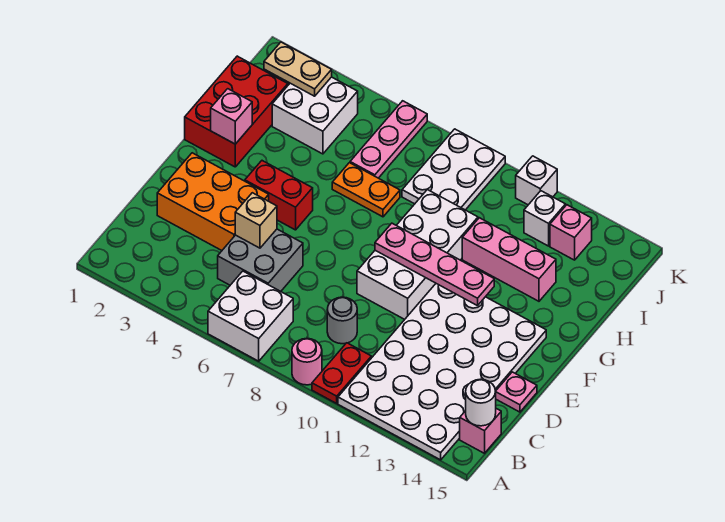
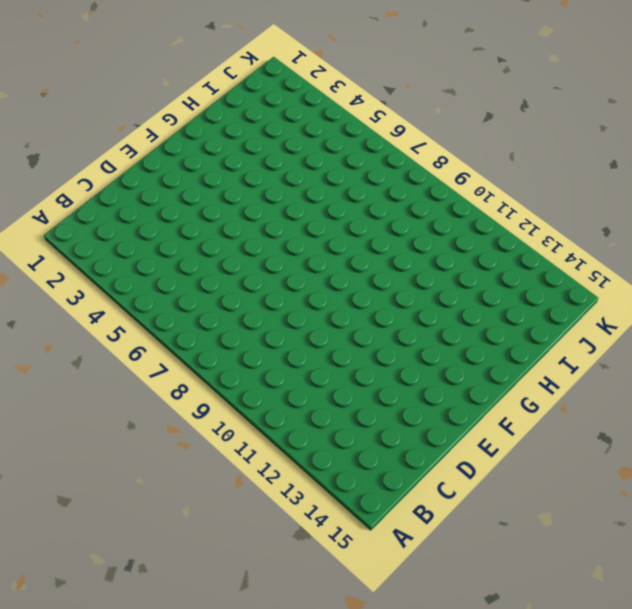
none -> white 2x2 brick [208,271,293,361]
none -> pink 1x1 round brick [292,338,322,385]
none -> red 1x2 plate [312,343,371,403]

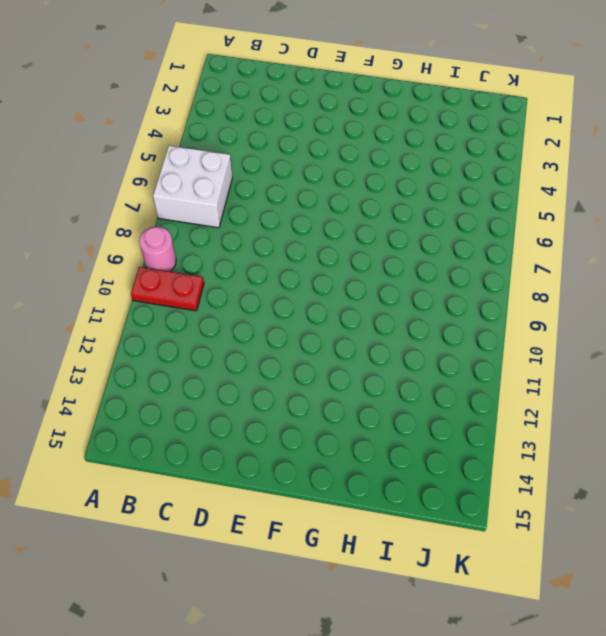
none -> white 4x6 plate [338,284,546,460]
none -> pink 1x1 brick [460,409,501,453]
none -> grey 2x2 brick [218,229,303,291]

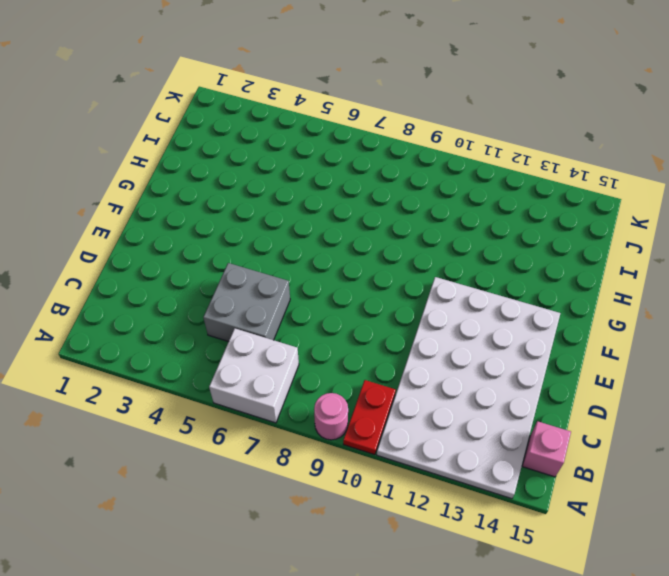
none -> grey 1x1 round brick [327,297,357,344]
none -> orange 2x3 brick [157,153,269,250]
none -> pink 1x1 plate [496,372,537,412]

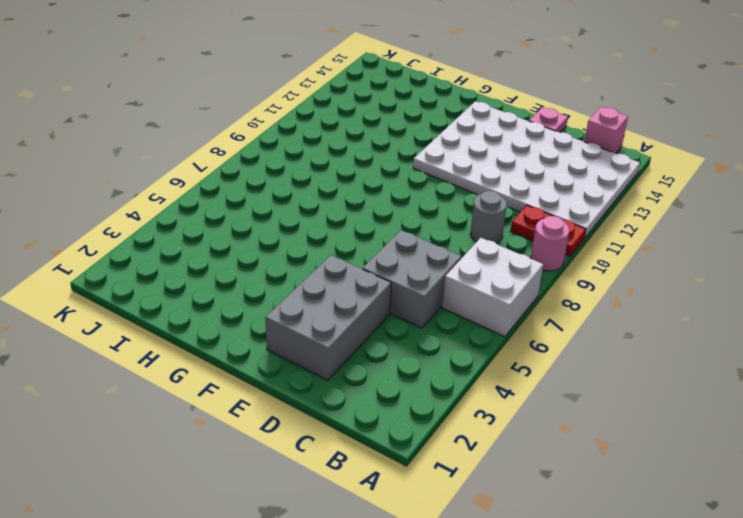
grey 2x3 brick [265,255,391,380] -> orange 2x3 brick [157,153,269,250]
none -> white 2x4 brick [357,190,478,319]
none -> red 1x2 brick [245,161,313,230]
none -> red 2x3 brick [185,56,288,167]

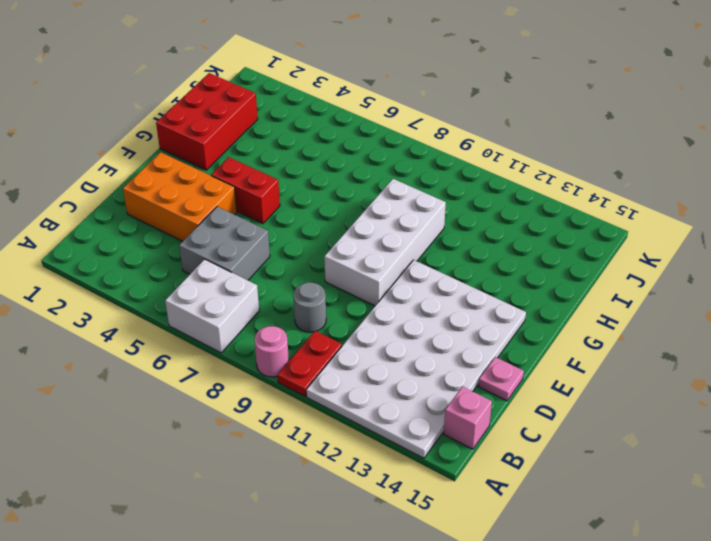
none -> orange 1x2 plate [332,163,400,217]
none -> pink 1x3 brick [462,218,556,301]
none -> white 2x2 brick [272,77,358,154]

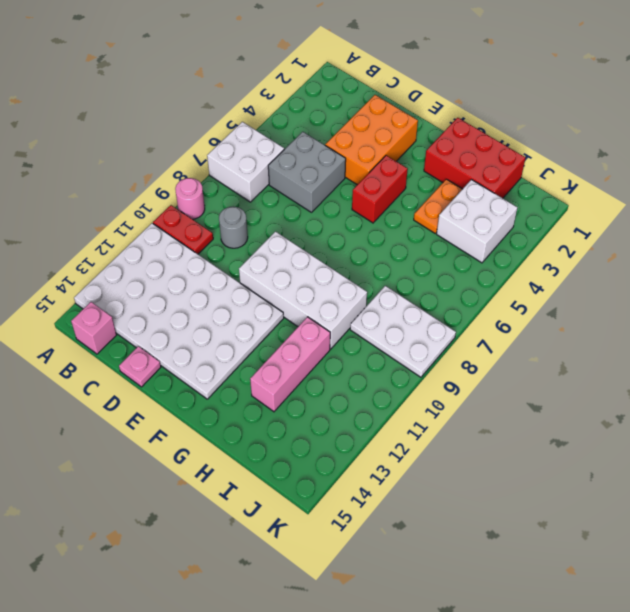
orange 1x2 plate [414,179,462,233] -> orange 1x2 plate moved to [332,163,400,217]
none -> pink 1x3 plate [350,101,427,178]
none -> white 1x1 brick [524,191,566,246]
none -> pink 1x1 brick [550,205,592,260]

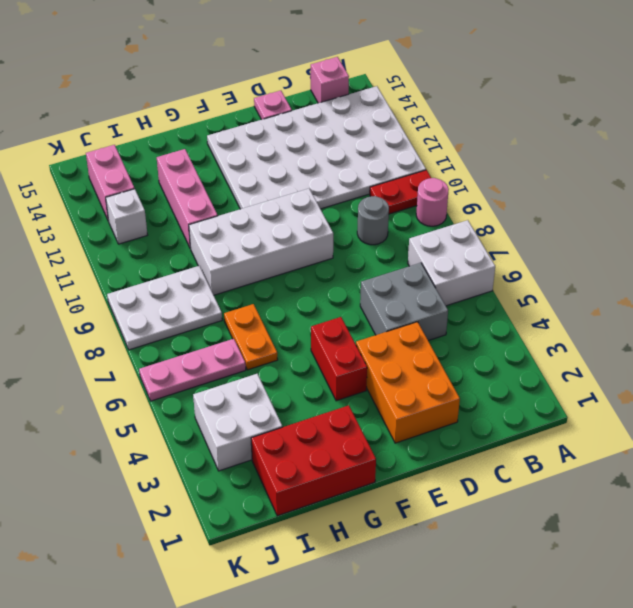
pink 1x2 brick [86,145,135,221] -> pink 1x1 brick [550,205,592,260]
none -> white 1x1 brick [516,156,557,205]
none -> white 1x1 round brick [466,379,496,426]
none -> tan 1x1 brick [235,193,277,248]

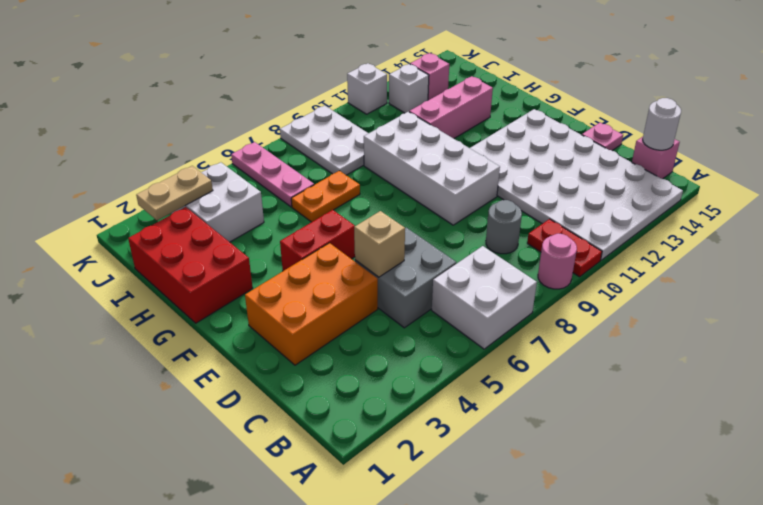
none -> pink 1x4 plate [375,223,494,306]
none -> pink 1x1 brick [211,89,252,144]

